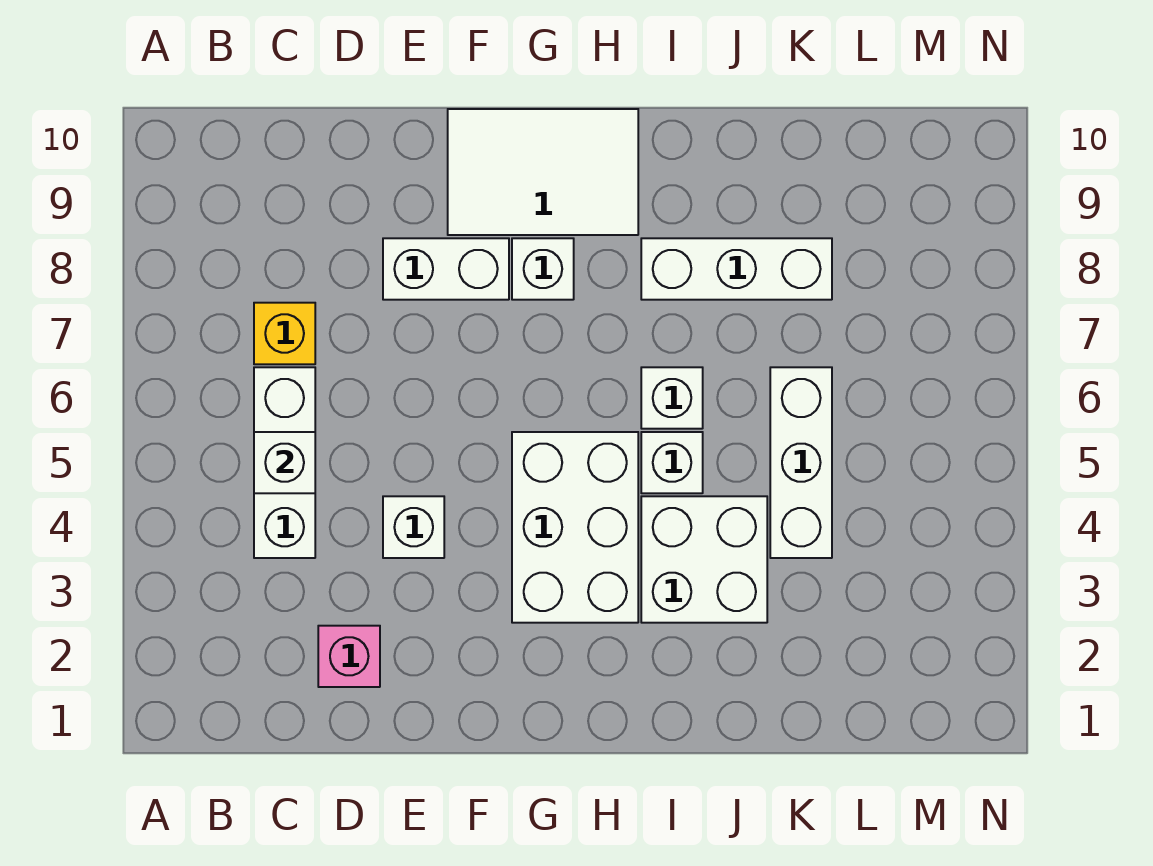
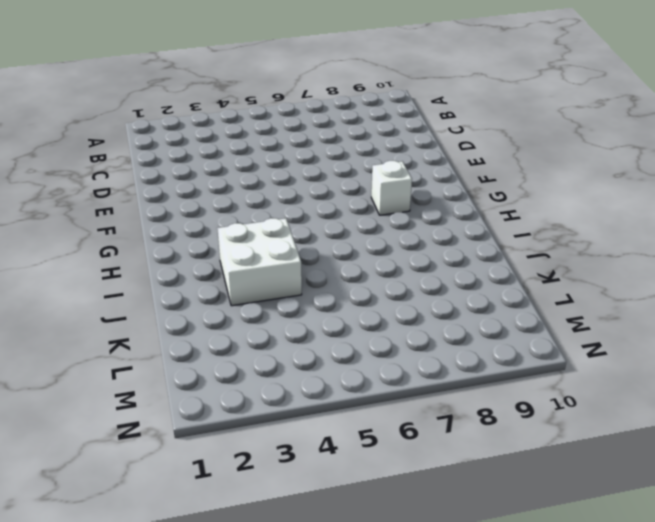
none -> white 1x3 brick [254,367,315,558]
none -> yellow 1x1 brick [254,303,315,364]
none -> pink 1x1 brick [318,626,380,687]

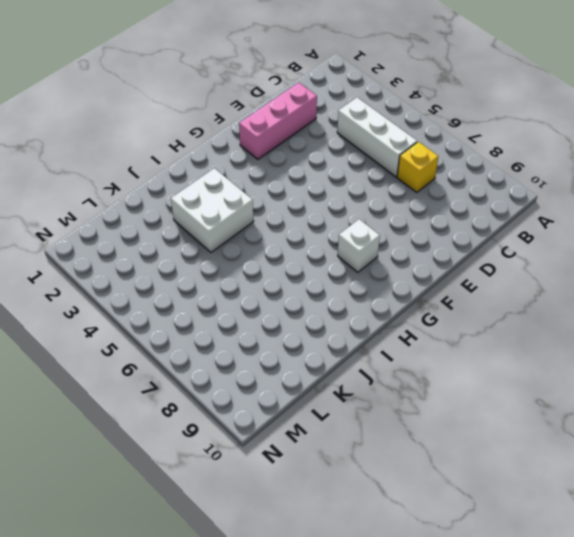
pink 1x3 brick [239,83,317,159] -> pink 1x1 brick [318,626,380,687]
none -> white 1x1 brick [383,496,444,558]
none -> white 1x2 brick [383,238,509,300]
none -> white 2x3 tile [448,109,638,235]

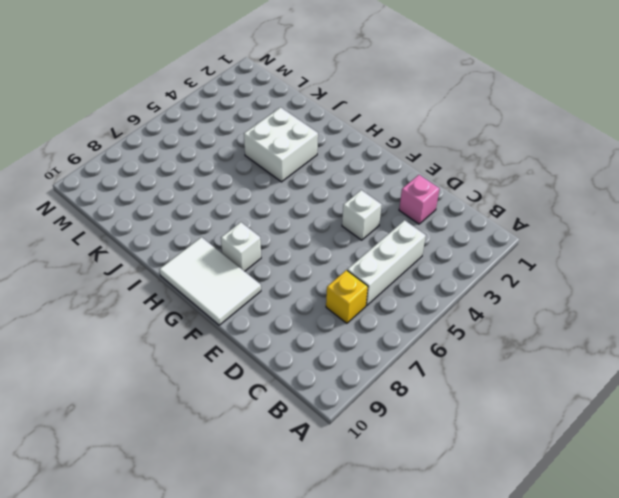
none -> white 1x2 brick [383,238,509,300]
none -> white 2x3 brick [512,432,638,623]
none -> white 1x1 brick [641,432,703,493]

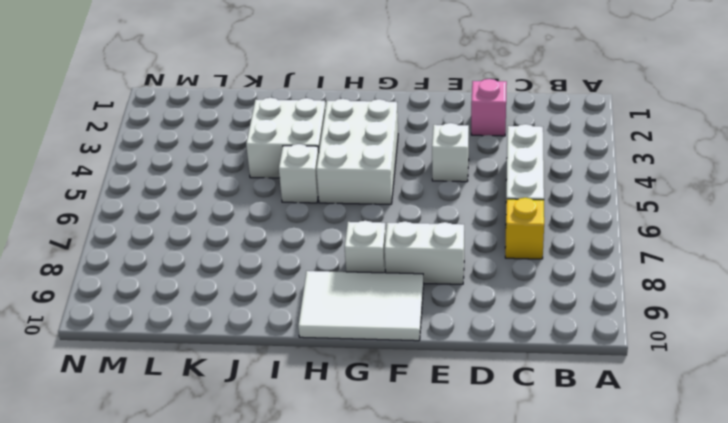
none -> white 1x1 brick [641,367,703,429]
none -> white 1x3 brick [641,238,832,300]
none -> white 1x3 brick [770,367,832,558]

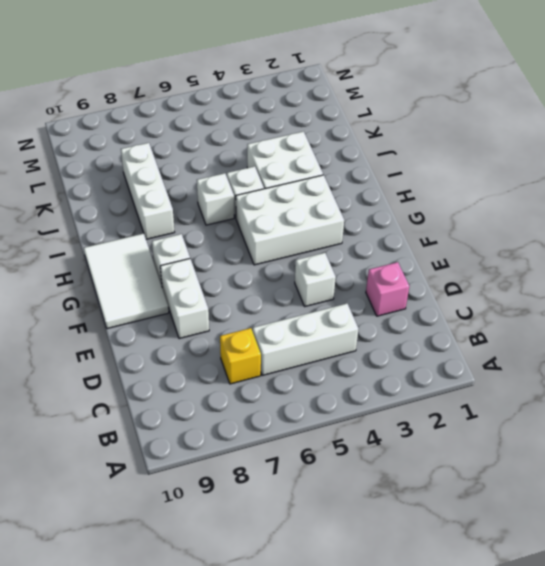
none -> white 1x3 brick [770,367,832,558]
none -> white 1x1 brick [254,432,315,493]

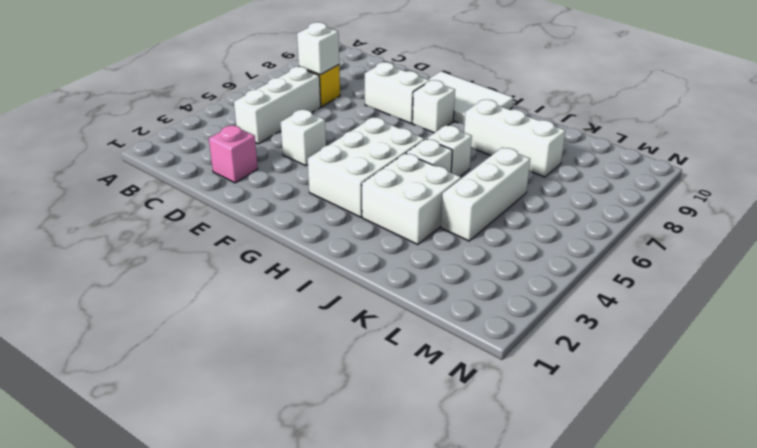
white 1x1 brick [297,22,339,75] -> white 1x1 brick moved to [254,432,315,493]

